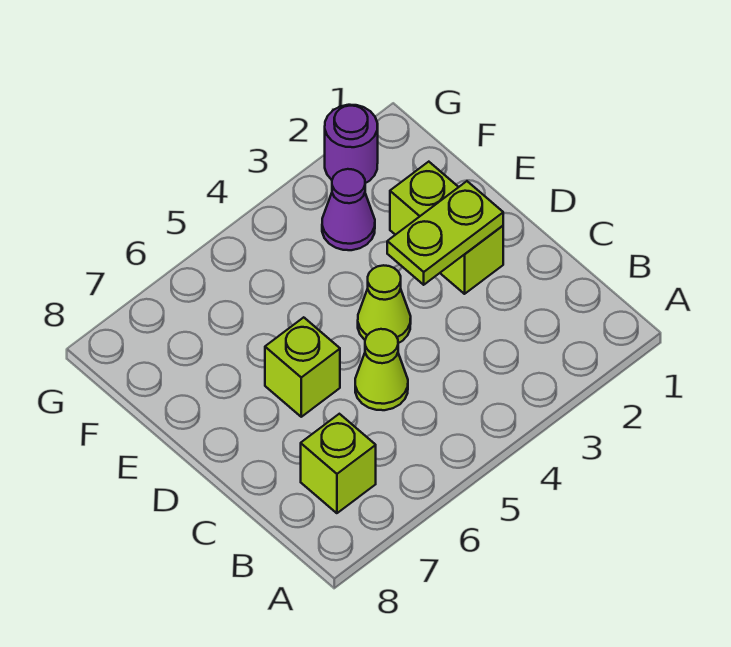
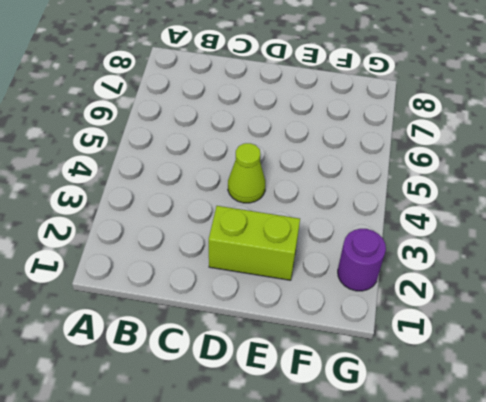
none -> lime 1x1 brick [301,414,376,513]
none -> lime 1x1 cone [355,329,408,410]

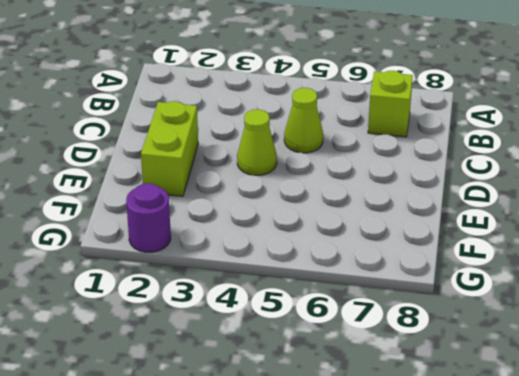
none -> lime 1x1 brick [265,317,340,417]
none -> purple 1x1 cone [322,169,375,250]

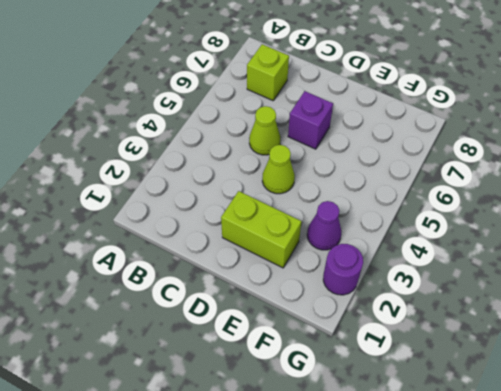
purple 1x1 brick [288,91,333,149] -> lime 1x1 brick [265,317,340,417]
none -> lime 1x2 plate [387,181,503,285]

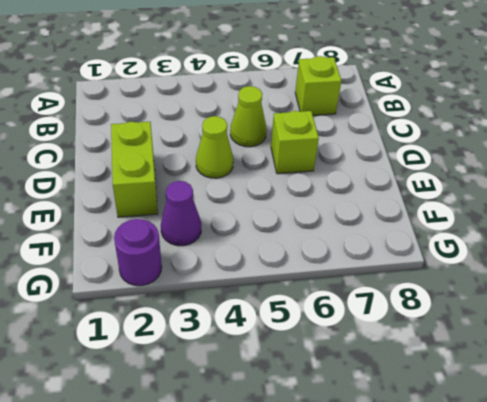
none -> lime 1x2 plate [387,181,503,285]

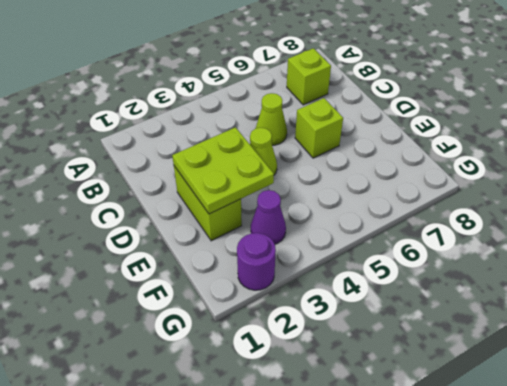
lime 2x2 plate [172,127,274,214] -> lime 1x2 plate [387,181,503,285]

